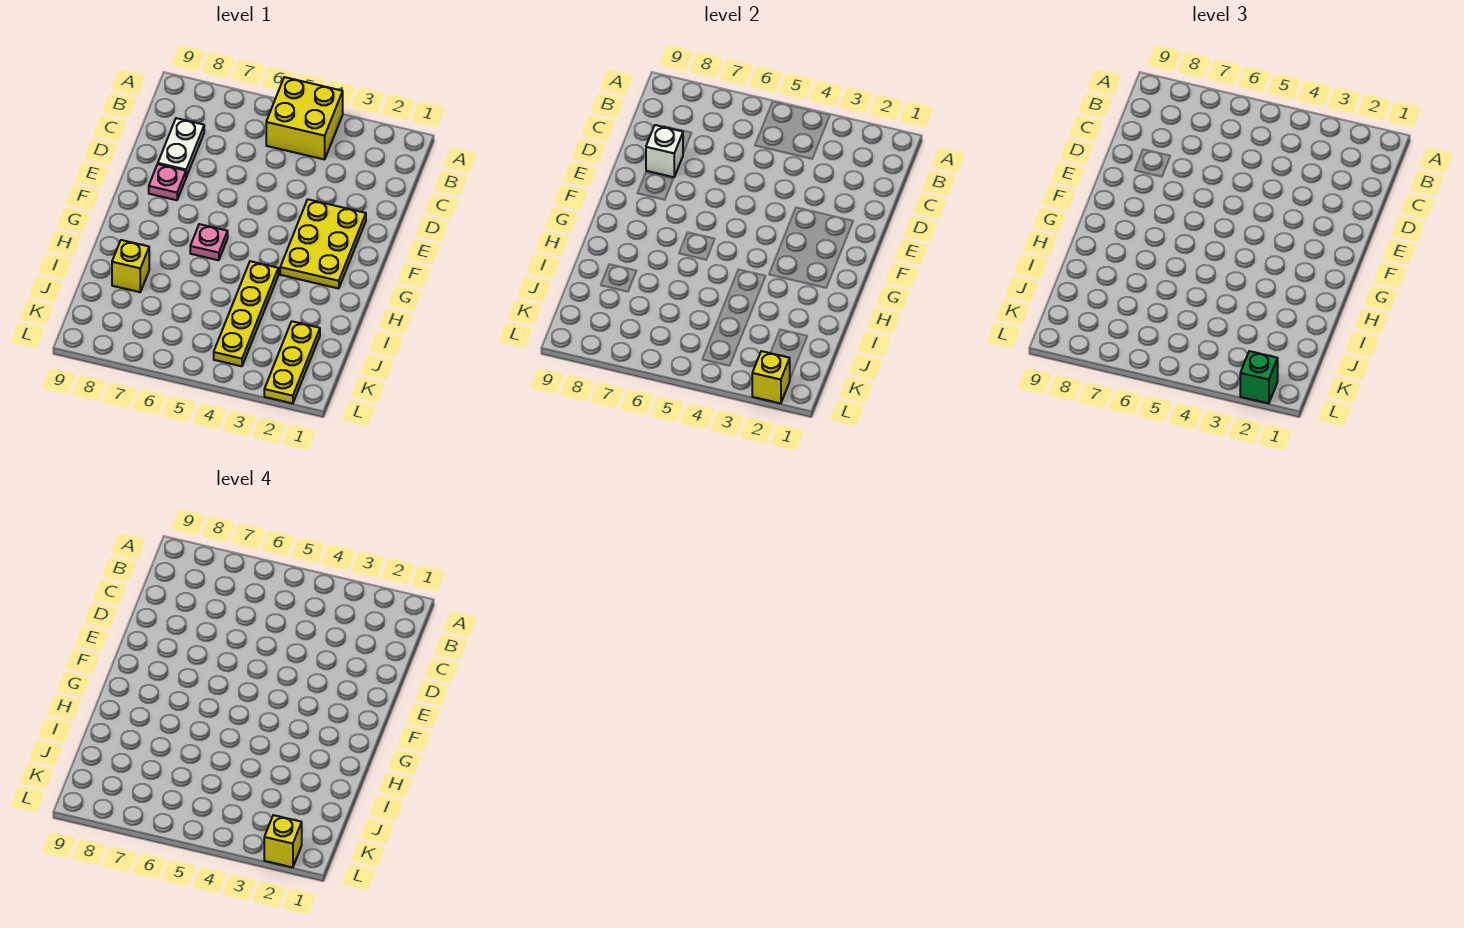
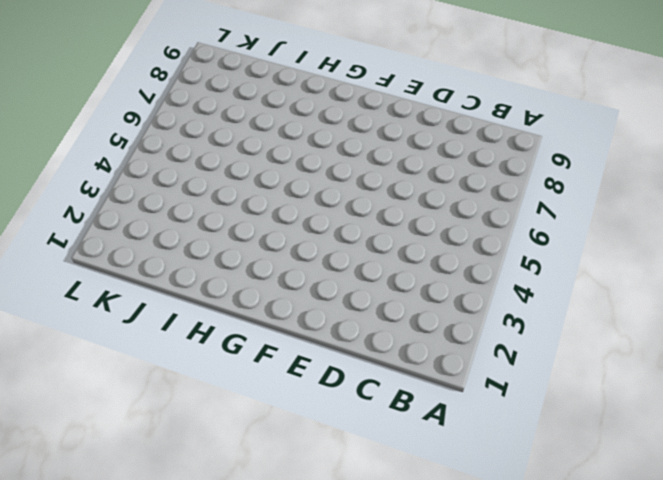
none -> yellow 2x2 brick [266,77,343,159]
none -> white 1x2 plate [158,118,204,177]
none -> yellow 2x3 plate [280,199,366,289]

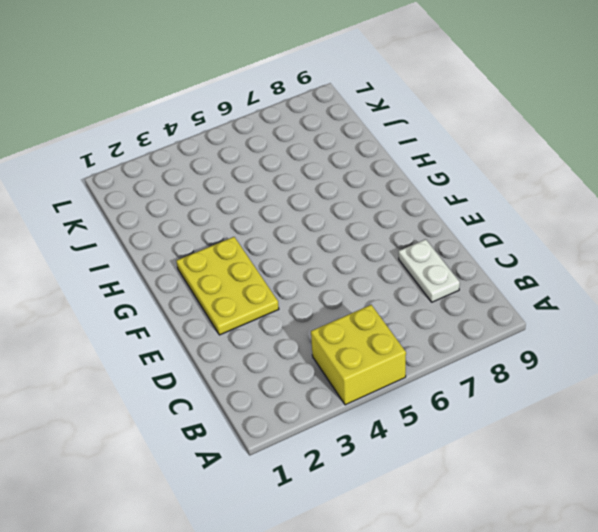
none -> pink 1x1 plate [149,164,186,200]
none -> pink 1x1 plate [190,224,228,260]
none -> yellow 1x4 plate [214,261,278,366]

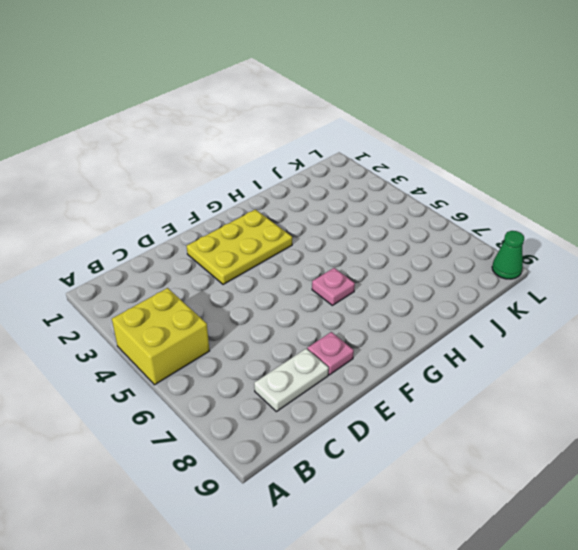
green 1x1 cone [492,231,524,279] -> none
none -> yellow 1x4 plate [214,261,278,366]
none -> yellow 1x1 brick [112,240,149,292]
none -> yellow 1x3 plate [264,321,320,403]

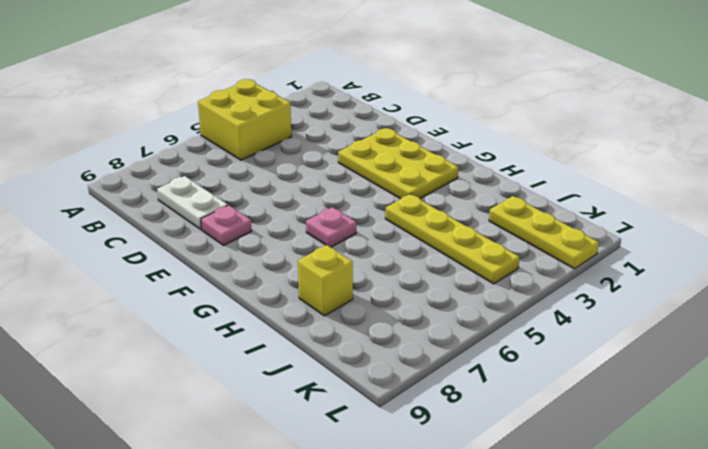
none -> white 1x1 brick [646,125,683,177]
none -> yellow 1x1 brick [752,351,790,403]
none -> green 1x1 brick [1240,351,1278,403]

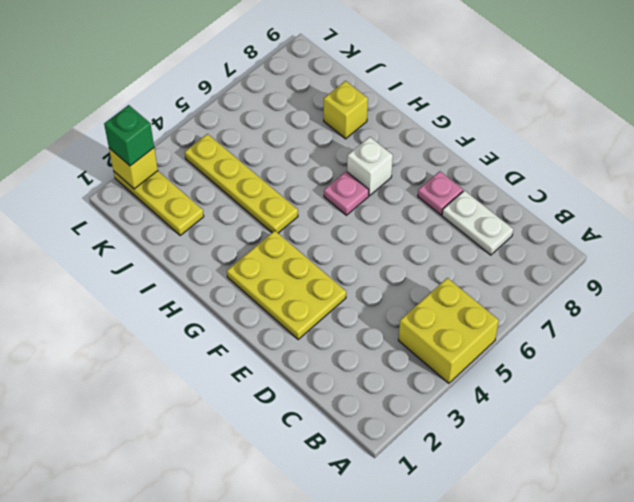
white 1x1 brick [347,137,393,196] -> white 1x1 brick moved to [646,125,683,177]
none -> yellow 1x1 brick [264,815,302,867]

